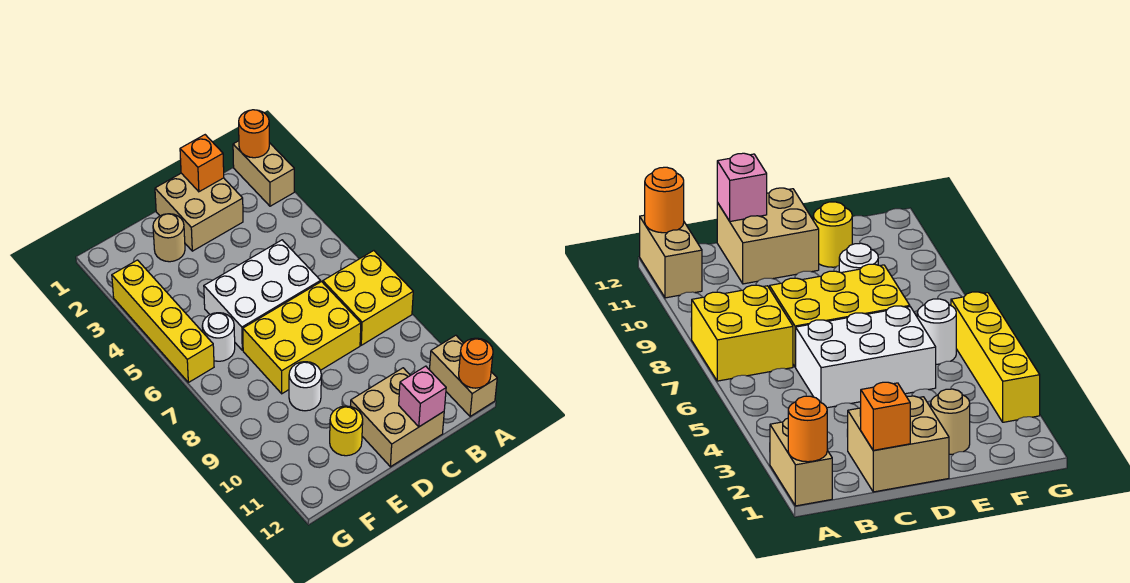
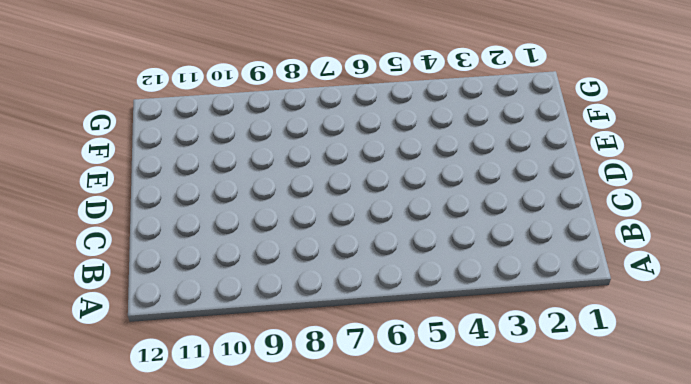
none -> tan 1x2 brick [233,141,294,206]
none -> yellow 2x2 brick [323,251,413,345]
none -> tan 1x2 brick [430,335,497,416]

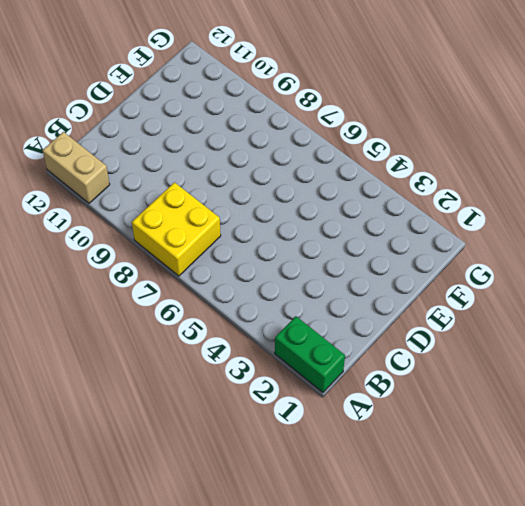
green 1x2 brick [275,316,345,392] -> tan 1x2 brick [233,141,294,206]
none -> tan 2x2 brick [155,173,243,251]
none -> white 2x3 brick [204,240,321,350]
none -> yellow 2x3 brick [243,282,361,394]

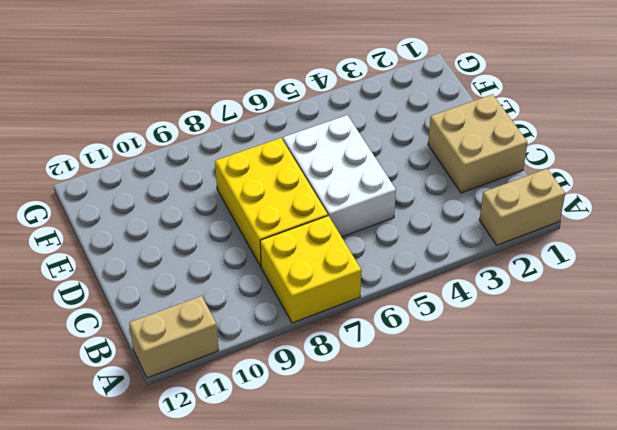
none -> tan 2x2 brick [351,368,444,467]
none -> tan 1x1 round brick [153,214,185,262]
none -> white 1x1 round brick [289,362,321,411]

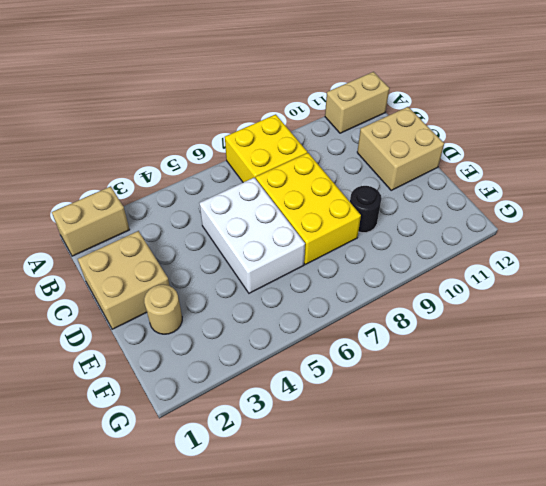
black 1x1 round brick [350,186,382,233] -> white 1x1 round brick [289,362,321,411]
none -> yellow 1x1 round brick [330,406,363,456]
none -> white 1x1 round brick [202,313,235,361]
none -> yellow 1x4 brick [112,260,214,382]

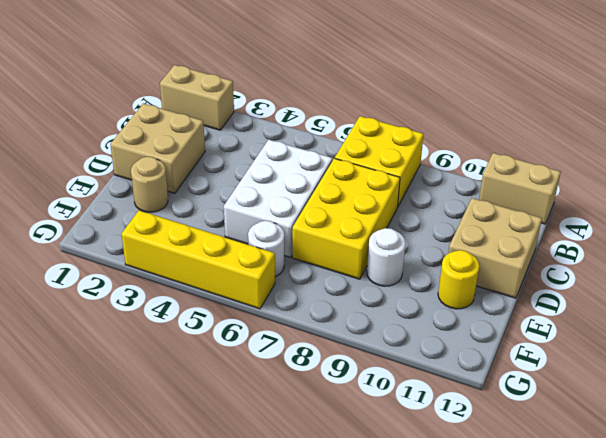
none -> orange 1x1 round brick [239,110,269,158]
none -> orange 1x1 round brick [459,338,493,388]
none -> orange 1x1 brick [180,135,224,192]

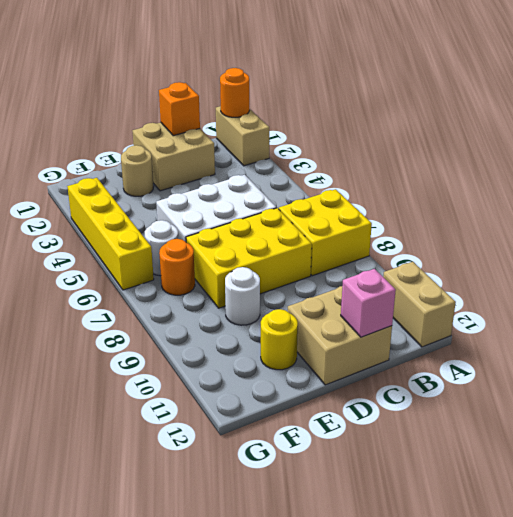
orange 1x1 round brick [159,239,195,295] -> orange 1x1 round brick moved to [459,338,493,388]

